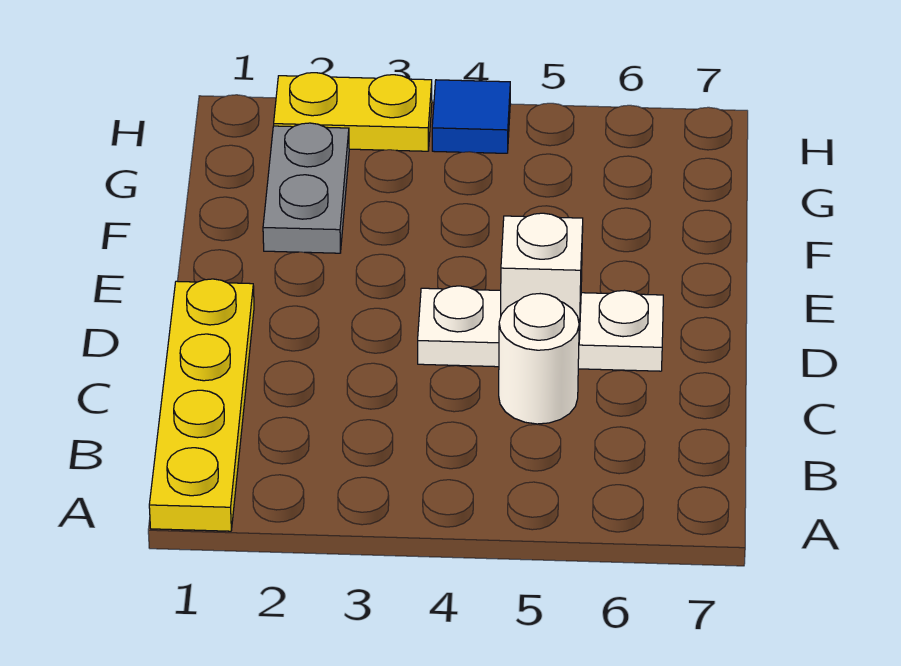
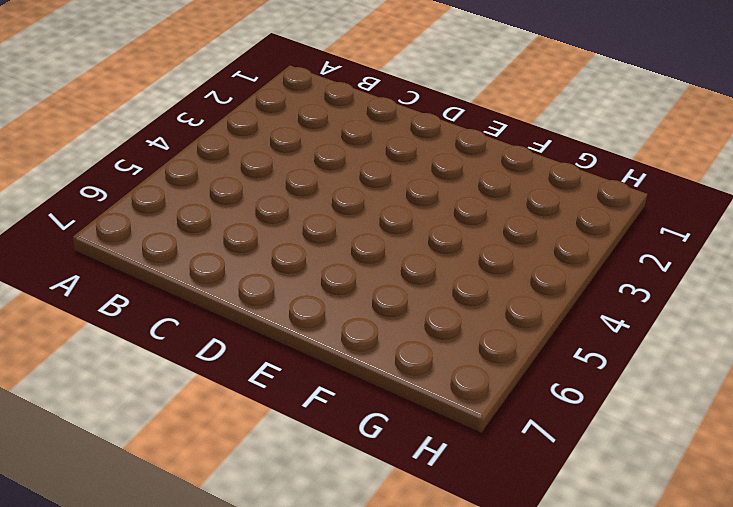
none -> yellow 1x4 plate [149,279,254,531]
none -> white 1x1 round brick [499,294,579,424]

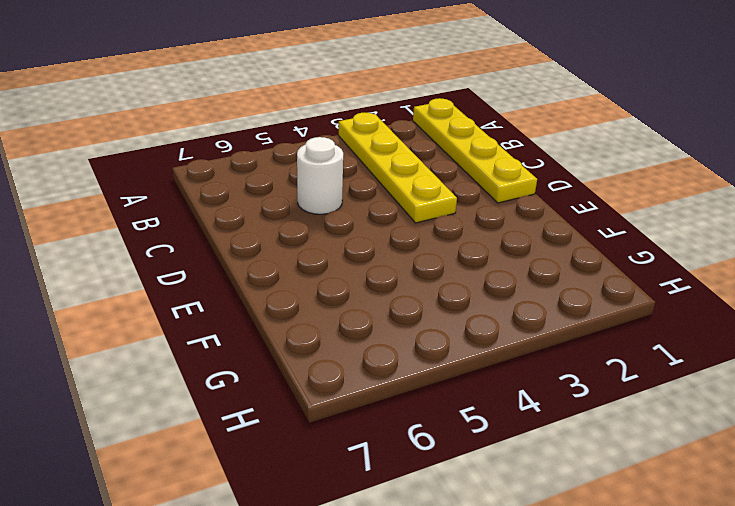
yellow 1x4 plate [339,113,457,223] -> none
none -> white 1x3 plate [418,286,663,371]
none -> grey 1x2 plate [263,123,349,253]

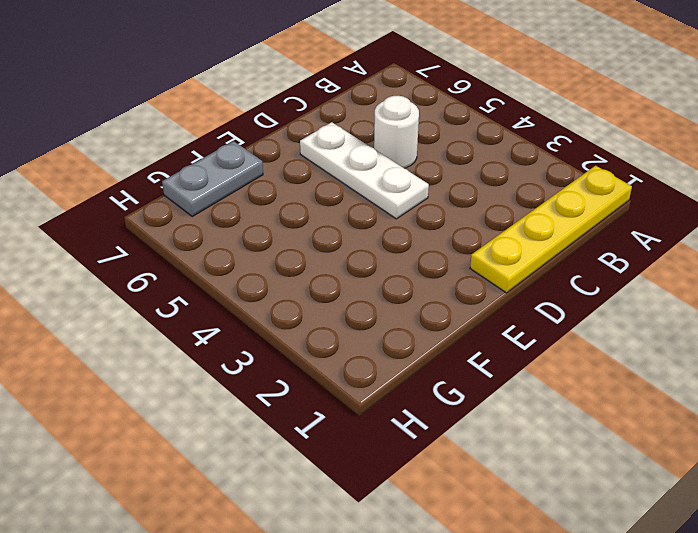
grey 1x2 plate [162,141,263,216] -> grey 1x2 plate moved to [263,123,349,253]
none -> yellow 1x2 plate [274,73,432,151]
none -> blue 1x1 tile [432,80,510,153]

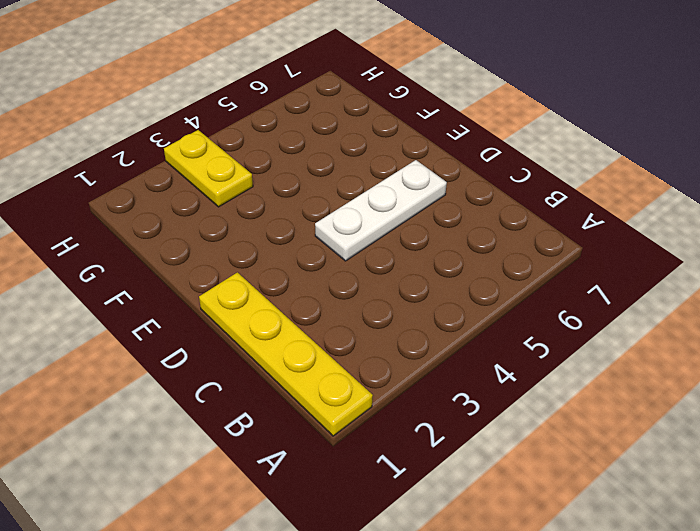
yellow 1x2 plate [164,130,253,207] -> yellow 1x2 plate turned to [274,73,432,151]
none -> white 1x1 round brick [499,294,579,424]
none -> grey 1x2 plate [263,123,349,253]

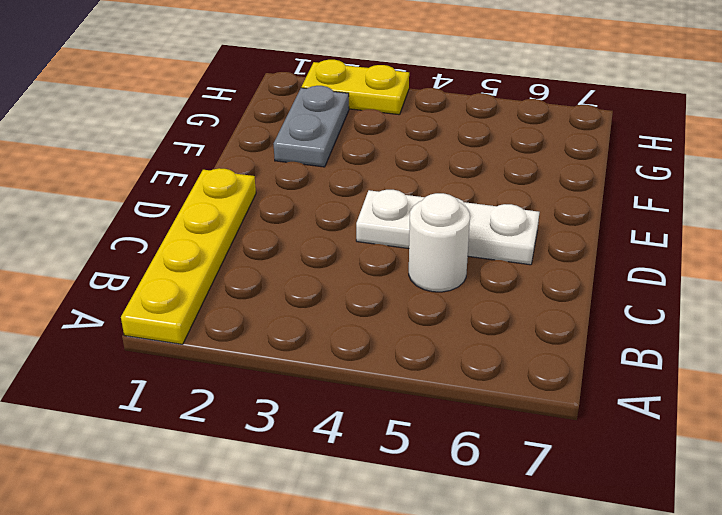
none -> blue 1x1 tile [432,80,510,153]
none -> white 1x1 brick [501,213,583,339]

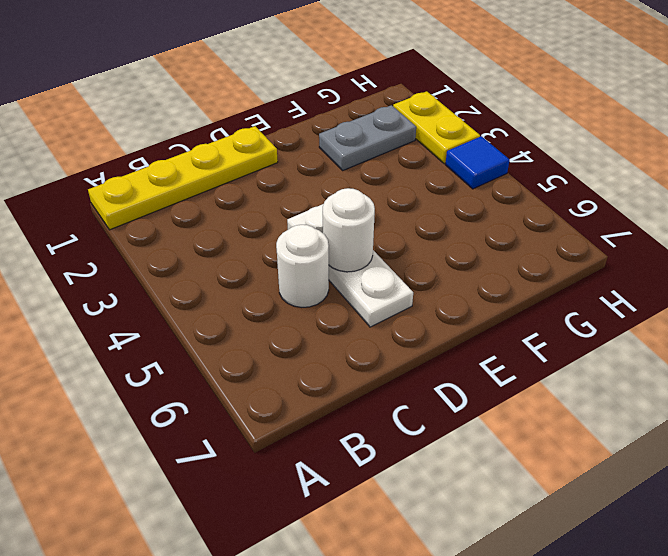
white 1x1 round brick [323,188,375,272] -> white 1x1 brick [501,213,583,339]

